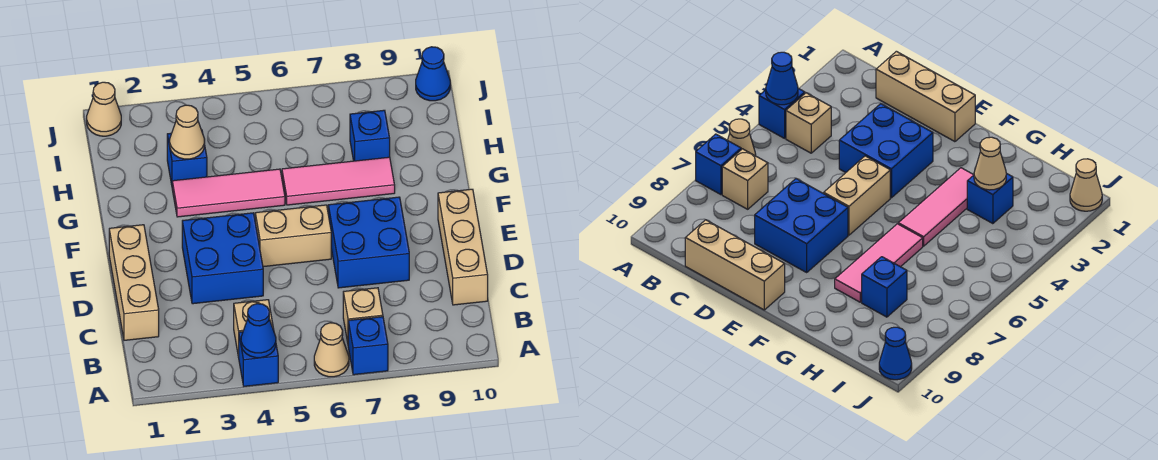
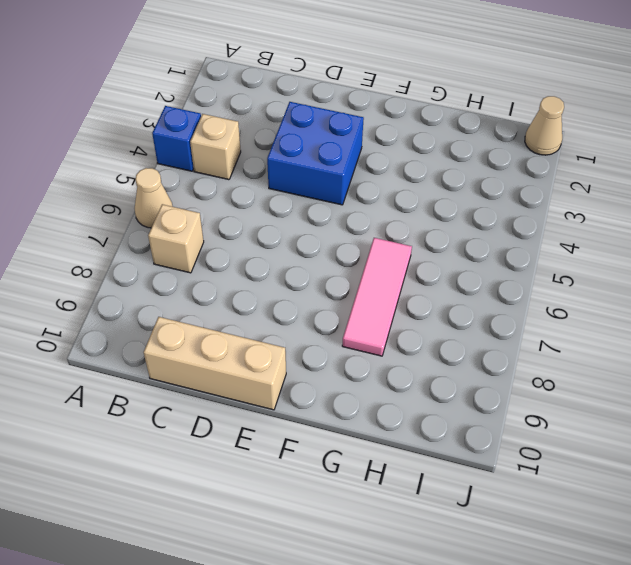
none -> blue 1x1 brick [348,317,388,375]
none -> tan 1x3 brick [109,225,159,340]
none -> blue 2x2 brick [328,197,409,288]

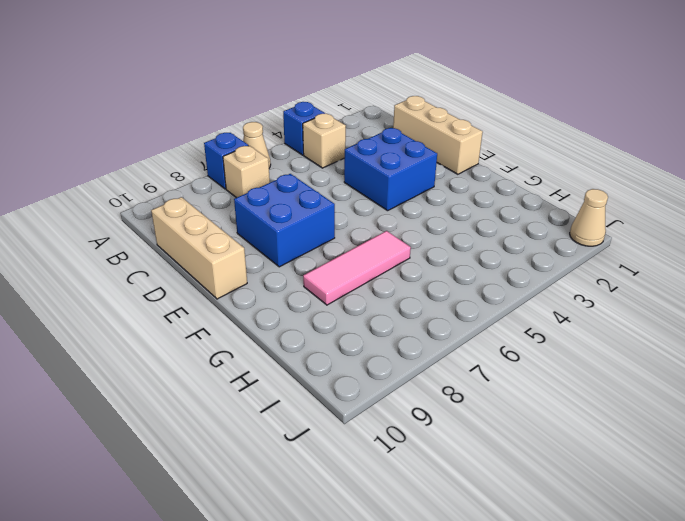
none -> tan 1x2 brick [255,205,331,267]
none -> pink 1x3 tile [172,169,285,217]
none -> blue 1x1 brick [167,132,207,185]

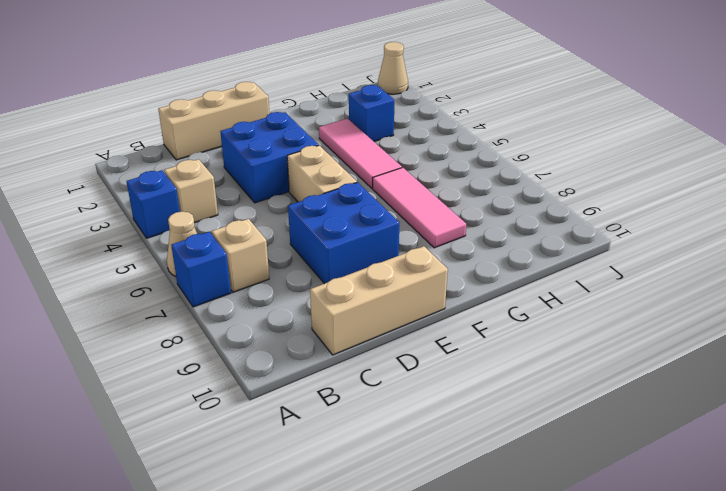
none -> blue 1x1 brick [350,110,390,161]
none -> blue 1x1 cone [416,47,450,101]
none -> blue 1x1 cone [241,304,276,358]

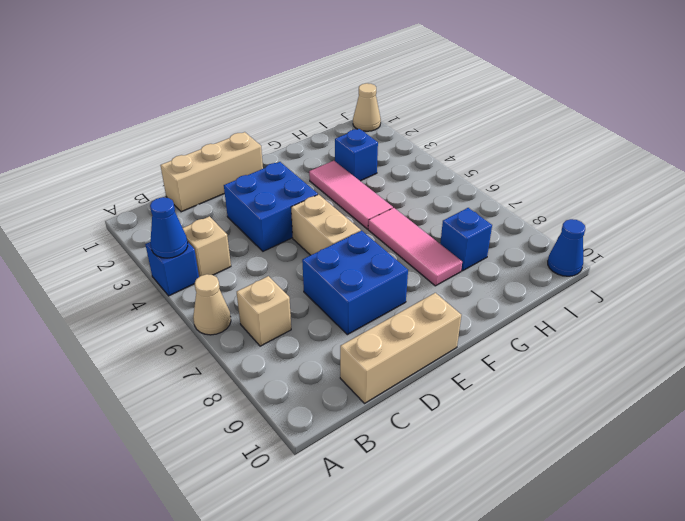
none -> blue 1x1 brick [348,317,388,375]
none -> tan 1x1 cone [170,105,205,159]

